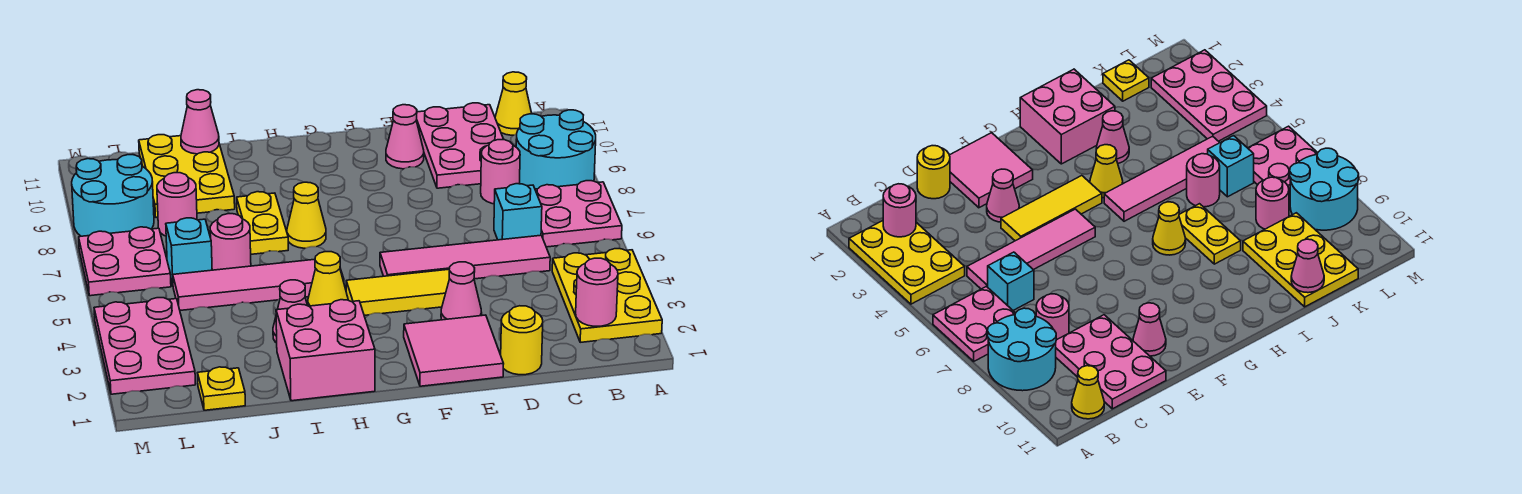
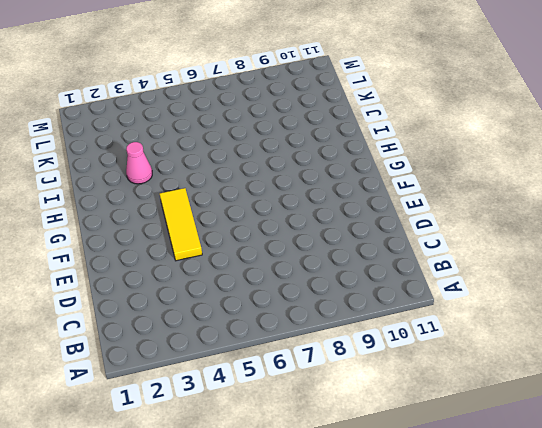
none -> yellow 2x3 plate [552,249,662,342]
none -> pink 2x2 plate [535,181,622,247]
none -> cyan 2x2 round brick [516,110,596,189]

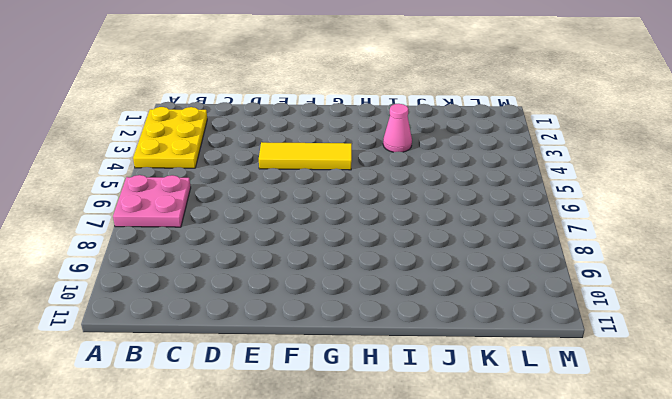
none -> cyan 2x2 round brick [516,110,596,189]
none -> yellow 1x1 cone [495,72,532,135]
none -> pink 1x4 tile [380,235,550,279]

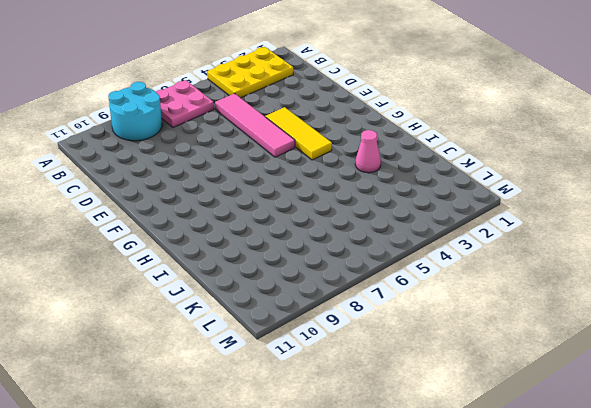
none -> yellow 1x1 cone [495,72,532,135]
none -> cyan 1x1 brick [494,184,542,240]
none -> pink 1x1 round brick [481,140,520,204]

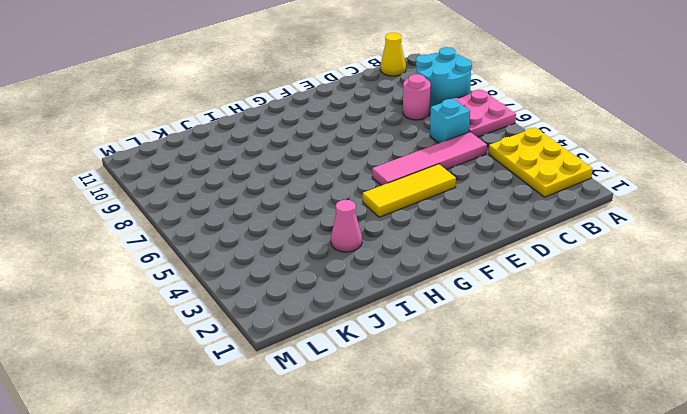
none -> pink 2x3 plate [416,103,504,188]
none -> yellow 1x1 round brick [501,306,543,375]
none -> pink 2x2 tile [404,315,504,386]

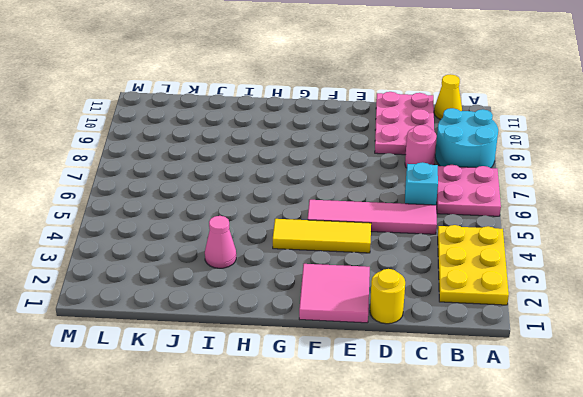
none -> pink 1x1 cone [441,262,482,320]
none -> pink 1x1 cone [386,105,424,169]
none -> pink 2x2 brick [276,300,375,401]

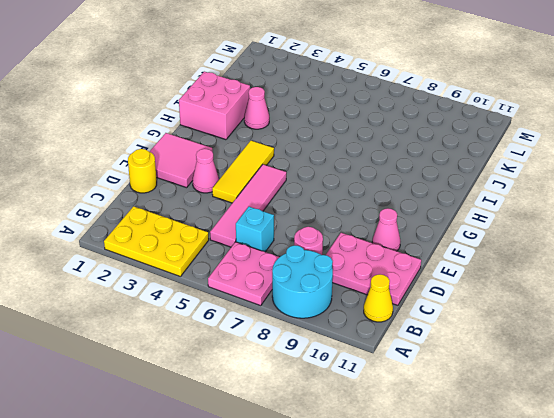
none -> yellow 1x1 cone [308,252,348,306]
none -> pink 1x4 tile [173,259,344,310]
none -> yellow 1x1 cone [287,182,326,248]

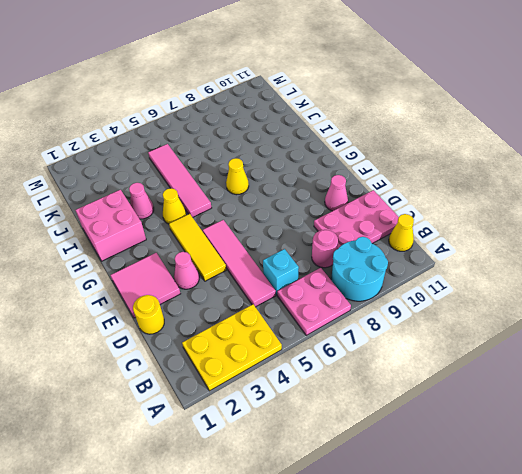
none -> yellow 1x2 plate [237,192,288,254]
none -> pink 1x1 round brick [210,214,251,270]
none -> yellow 2x3 plate [139,135,235,218]

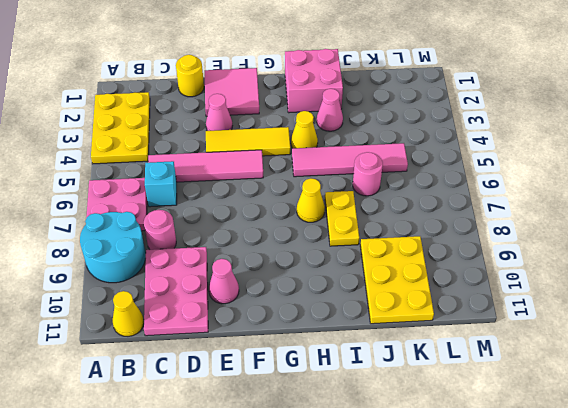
none -> yellow 1x1 plate [198,367,245,410]
none -> cyan 1x1 brick [166,218,212,285]
none -> pink 1x1 round brick [157,173,197,236]

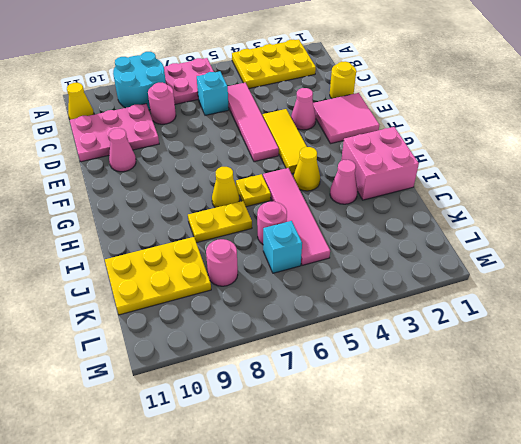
yellow 1x1 plate [236,174,271,207] -> yellow 1x1 plate moved to [198,367,245,410]
none -> pink 2x3 plate [94,298,196,394]
none -> pink 2x2 plate [79,227,171,296]
none -> cyan 2x2 round brick [72,155,154,236]

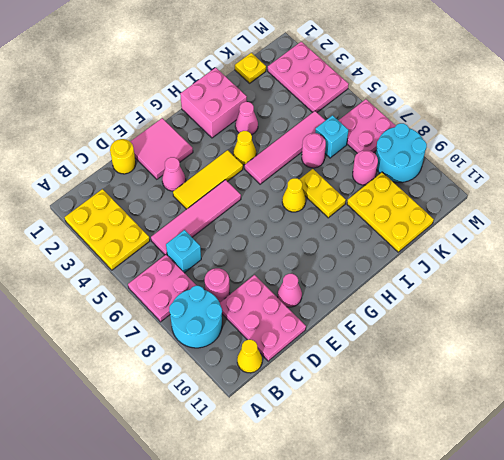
none -> pink 1x1 round brick [576,258,618,326]
none -> pink 1x1 cone [181,90,219,154]

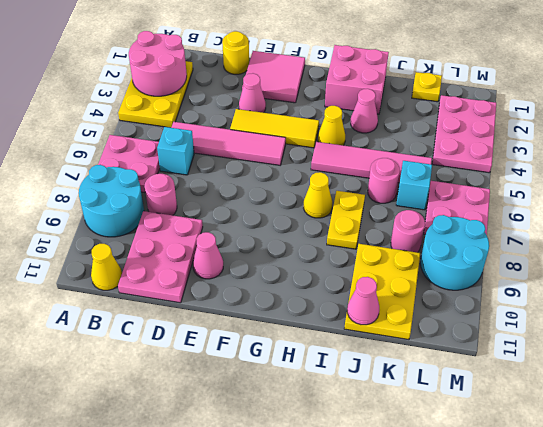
pink 2x2 round brick [129,31,187,96] -> pink 1x1 round brick [576,258,618,326]

